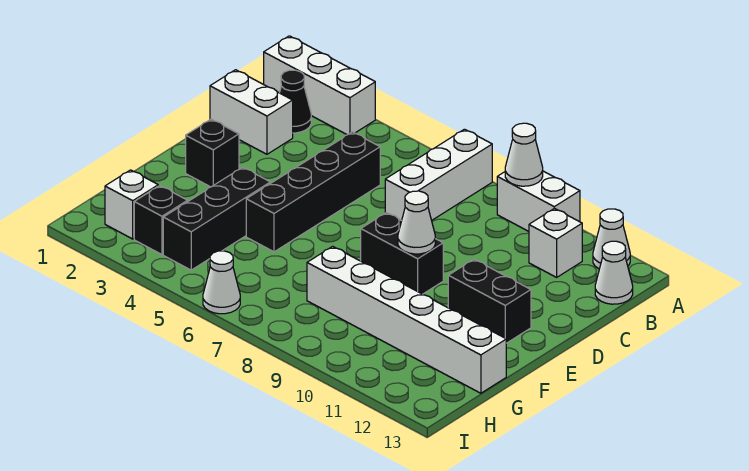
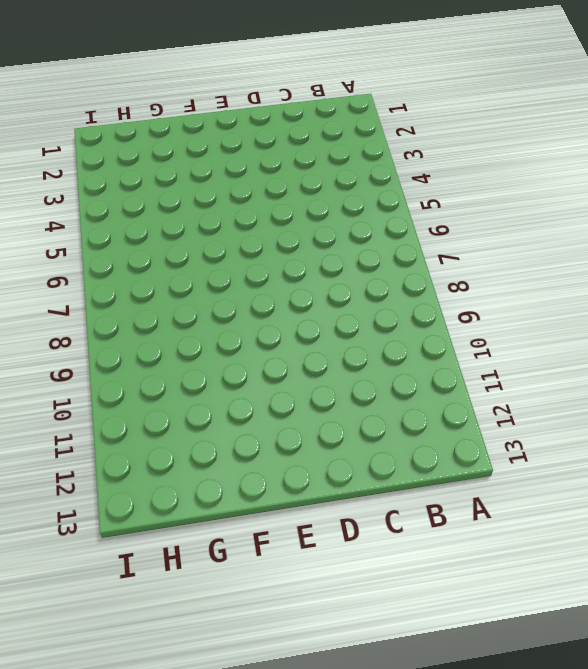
none -> white 1x3 brick [264,36,375,135]
none -> white 1x3 brick [385,129,492,221]
none -> white 1x2 brick [497,171,580,231]

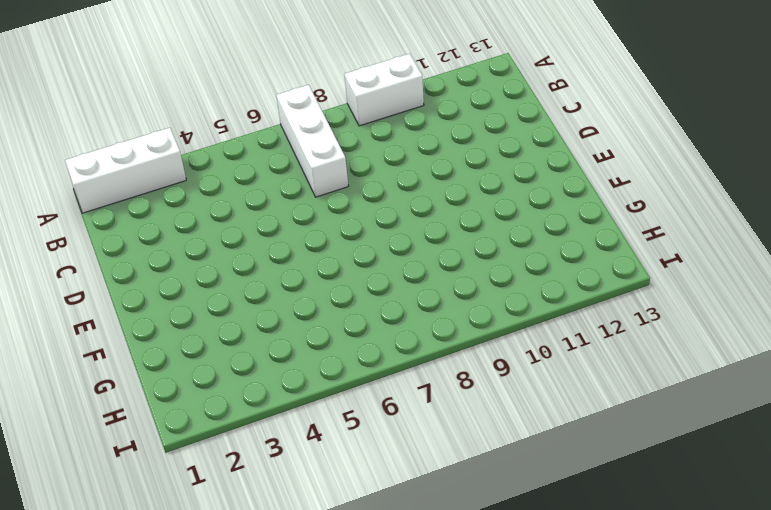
none -> white 1x1 cone [593,209,630,269]
none -> black 1x1 cone [280,70,311,133]
none -> white 1x1 brick [529,208,582,277]

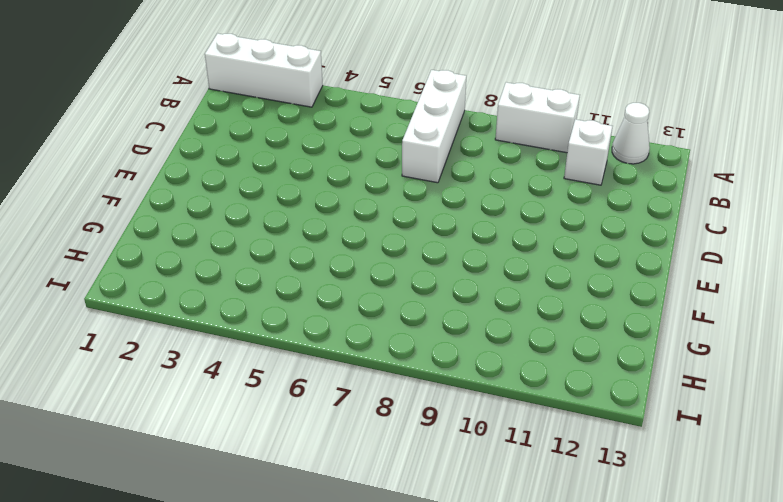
none -> black 1x1 cone [280,70,311,133]
none -> white 1x1 cone [595,241,633,304]
none -> white 1x2 brick [210,70,293,154]

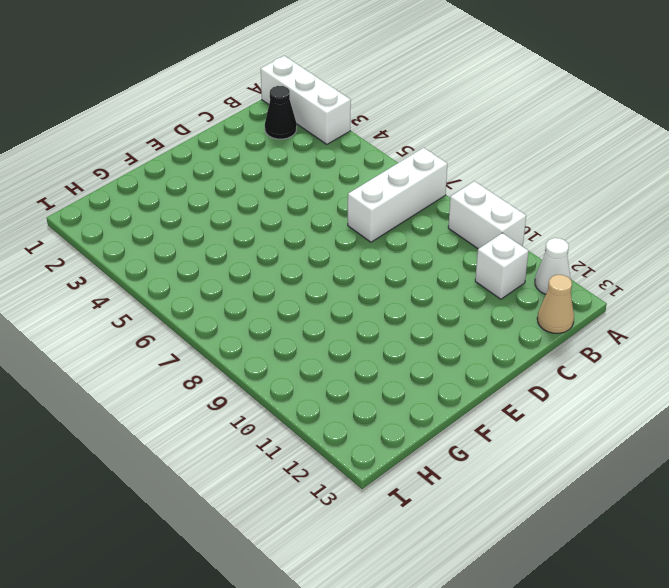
tan 1x1 cone [537,275,574,333] -> white 1x1 cone [595,241,633,304]
none -> white 1x2 brick [210,70,293,154]
none -> black 1x4 brick [246,132,380,252]
none -> black 1x1 brick [186,119,239,187]

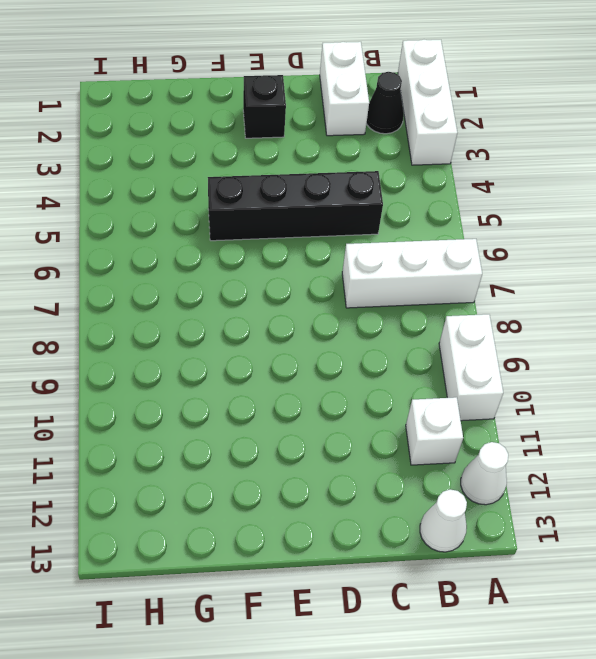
none -> black 1x2 brick [361,213,443,294]
none -> black 1x2 brick [448,259,531,343]
none -> black 1x3 brick [163,167,270,270]

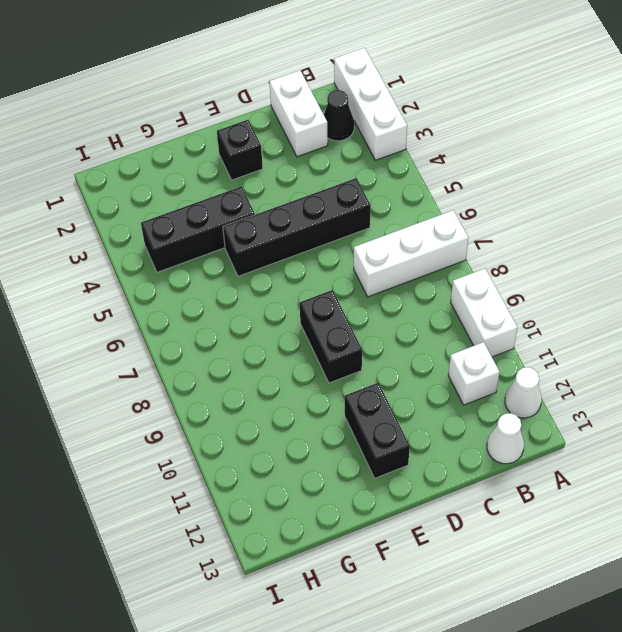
none -> white 1x6 brick [307,246,506,393]
none -> white 1x1 brick [105,170,158,239]
none -> black 1x1 brick [134,186,188,254]

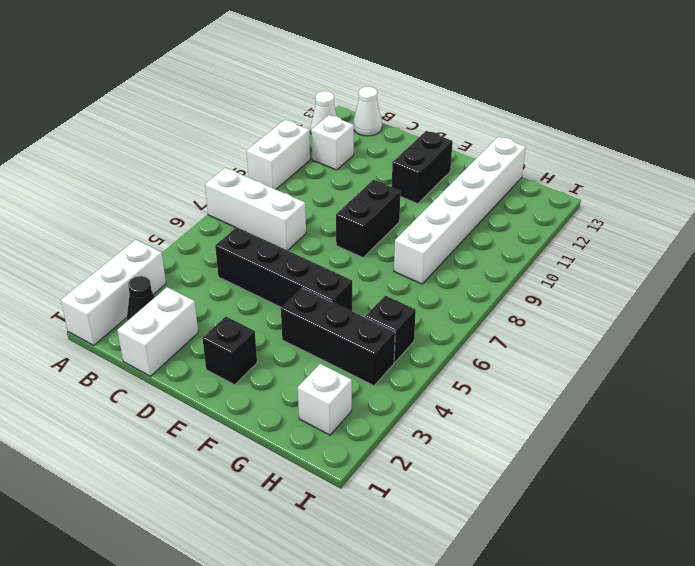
black 1x1 brick [365,296,416,362] -> black 1x1 brick moved to [134,186,188,254]
none -> white 1x1 cone [203,251,240,314]
none -> white 1x1 cone [505,123,543,186]
none -> white 1x1 cone [398,191,435,254]

